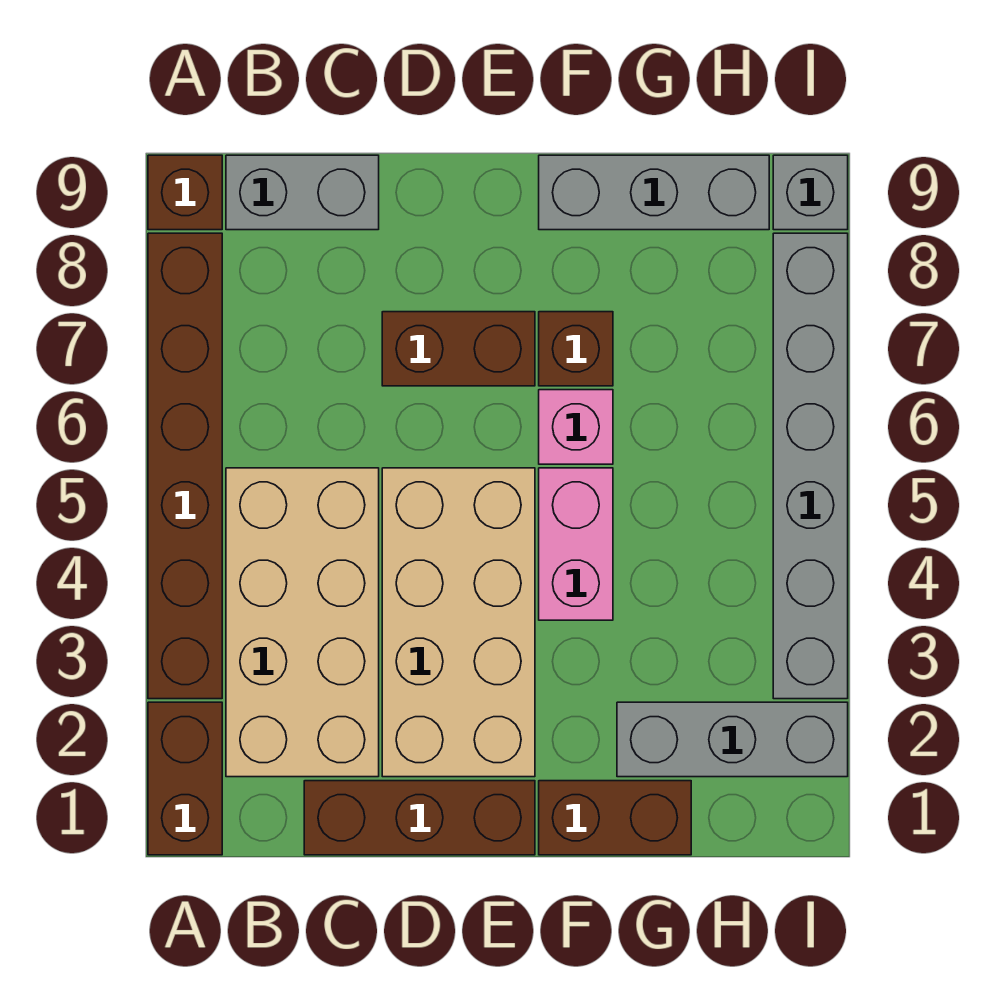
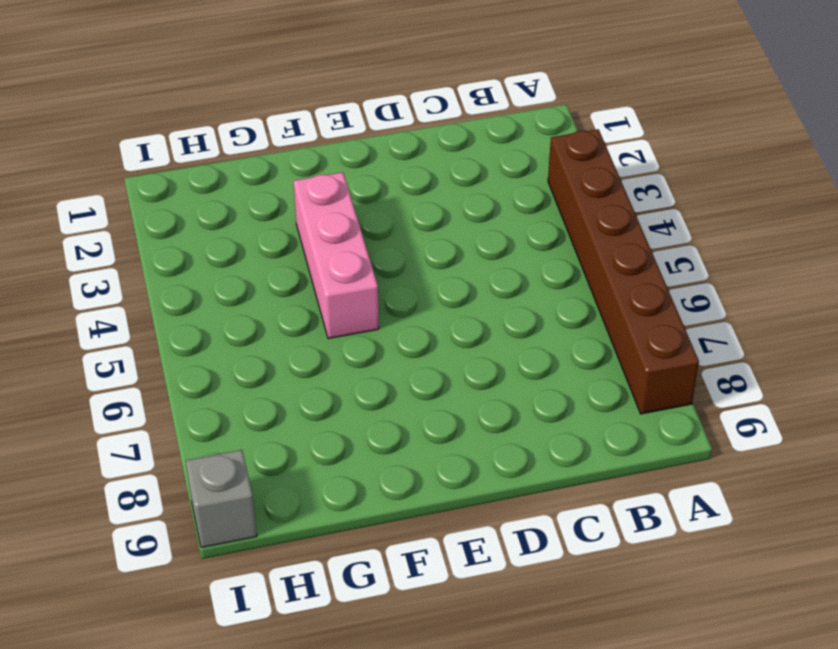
pink 1x3 brick [294,172,379,339] -> pink 1x2 brick [539,468,613,620]
none -> brown 1x2 brick [148,702,222,855]
none -> brown 1x1 brick [148,155,222,230]
none -> tan 2x4 brick [226,468,379,777]

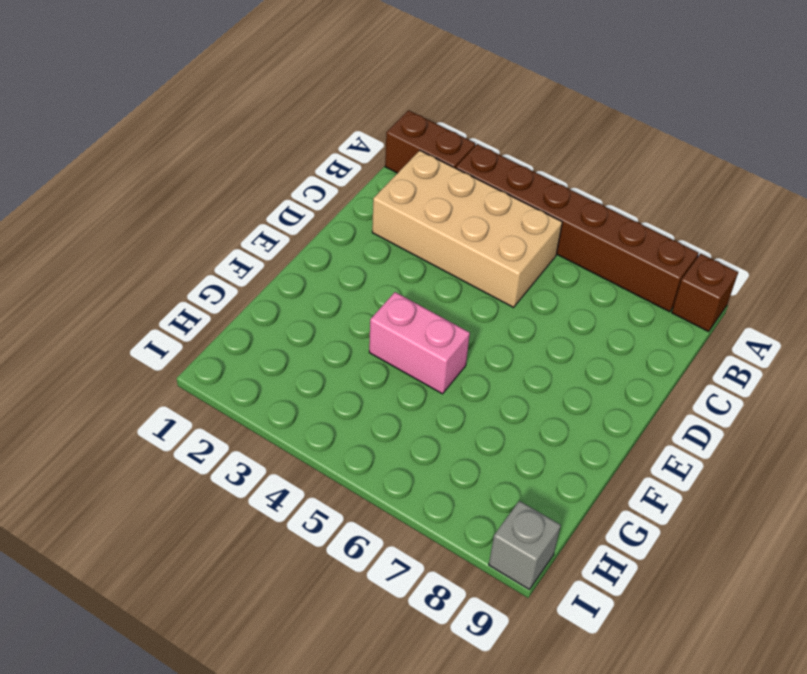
none -> grey 1x2 brick [226,155,379,230]
none -> brown 1x3 brick [304,781,535,855]
none -> tan 2x4 brick [382,468,535,777]

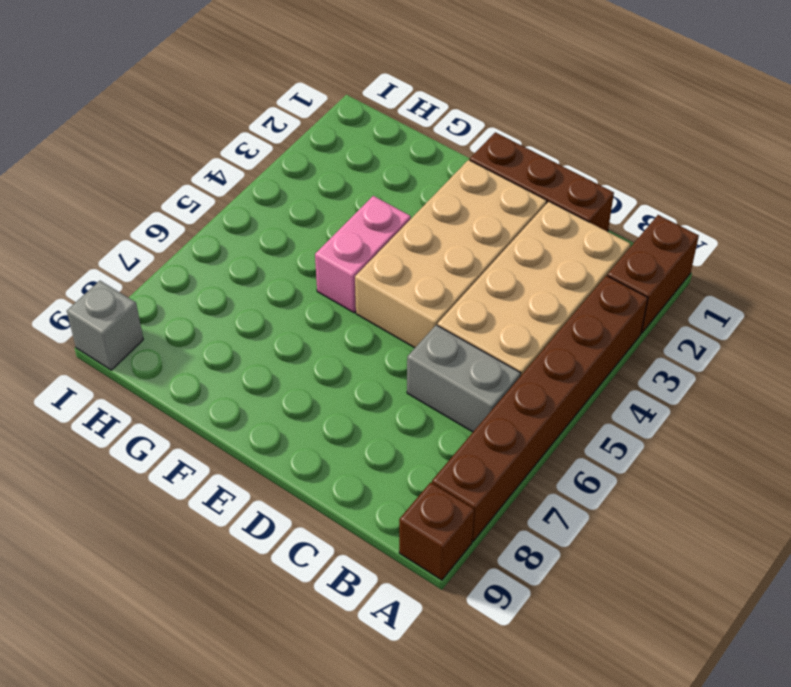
grey 1x2 brick [407,325,521,432] -> grey 1x2 brick moved to [226,155,379,230]
none -> brown 1x2 brick [382,312,535,386]
none -> brown 1x2 brick [539,781,691,855]
none -> pink 1x1 brick [539,390,613,464]

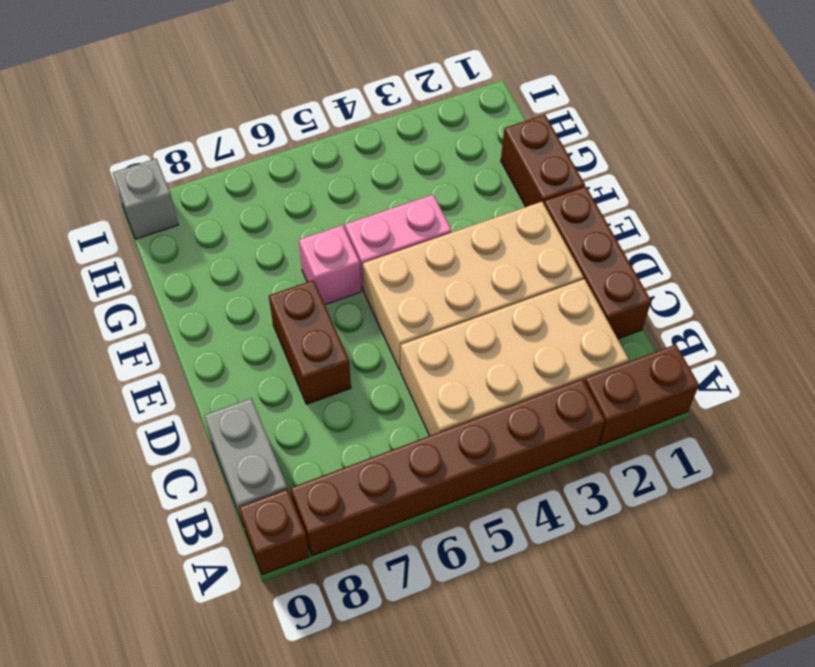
none -> brown 1x1 brick [539,312,613,386]
none -> grey 1x3 brick [539,155,769,230]
none -> grey 1x3 brick [617,702,848,777]

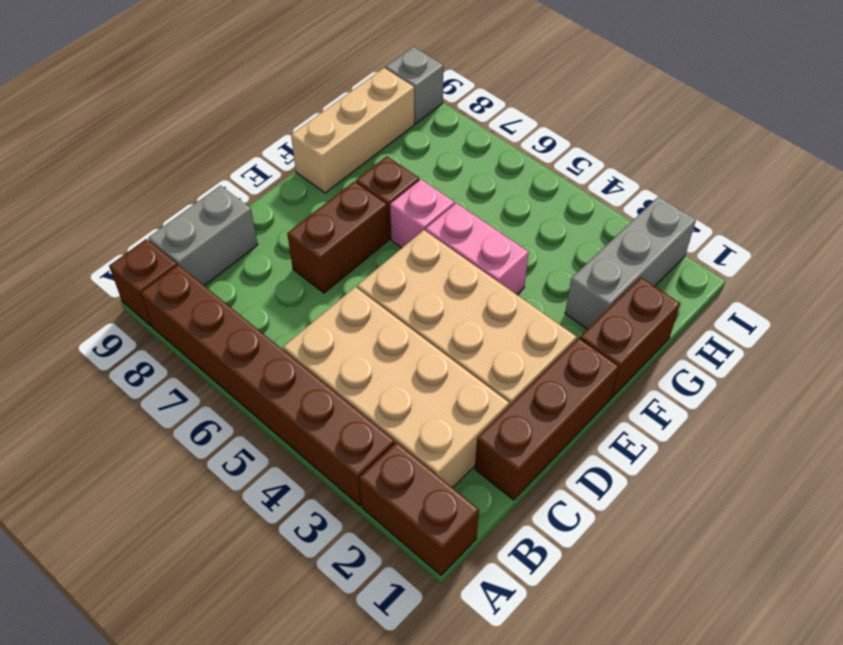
tan 1x3 brick [291,68,415,193] -> grey 1x3 brick [539,155,769,230]
none -> grey 1x6 brick [773,233,848,699]

